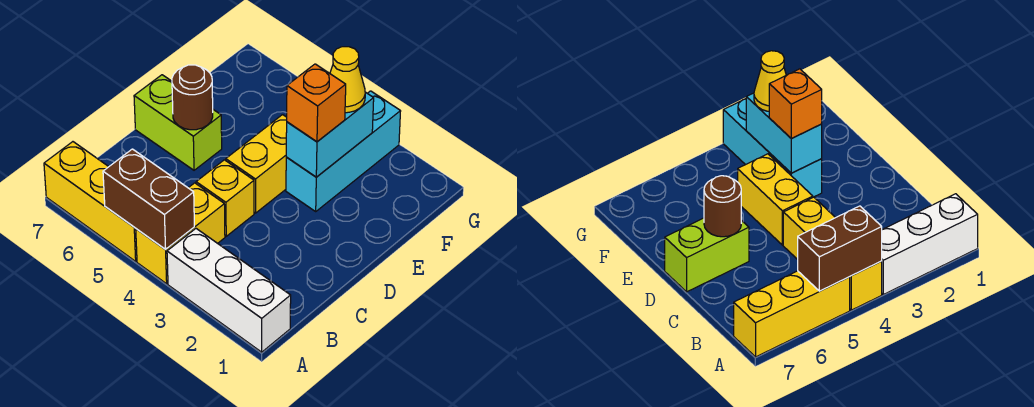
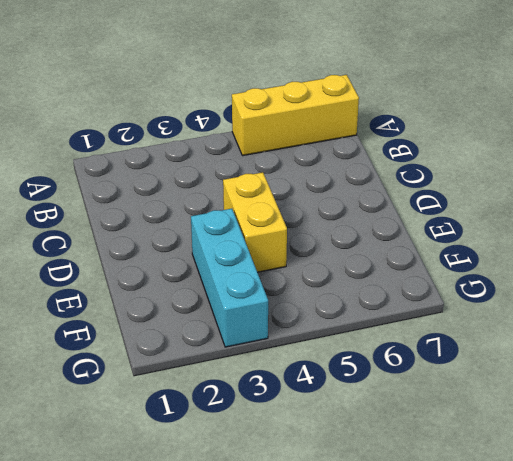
none -> white 1x3 brick [167,229,291,352]
none -> yellow 1x2 brick [136,183,225,284]
none -> yellow 1x1 brick [196,160,254,236]

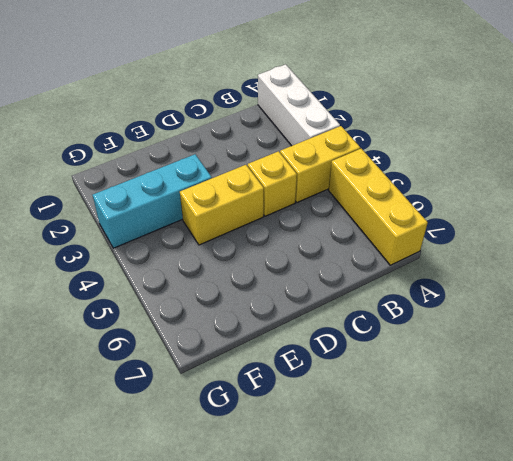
none -> lime 1x2 brick [134,75,222,170]
none -> brown 1x2 brick [103,149,194,250]
none -> brown 1x1 round brick [172,65,213,130]

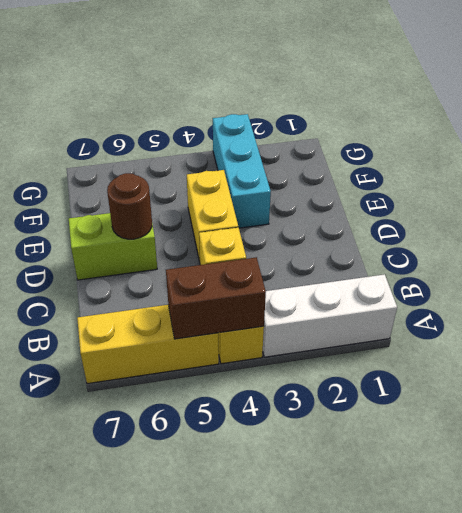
none -> cyan 1x2 brick [286,92,374,177]
none -> orange 1x1 brick [287,64,346,142]
none -> yellow 1x1 cone [330,47,365,113]

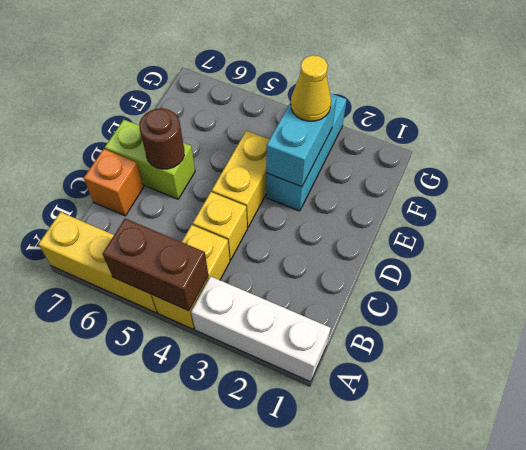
orange 1x1 brick [84,149,144,216] -> orange 1x1 brick moved to [287,64,346,142]

